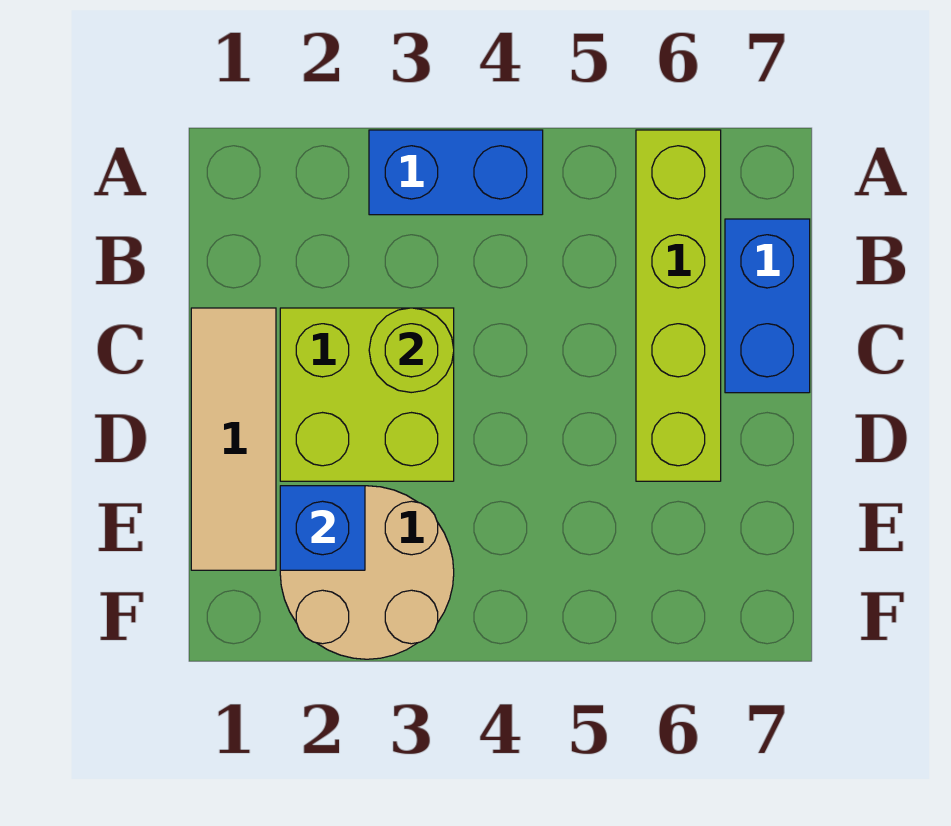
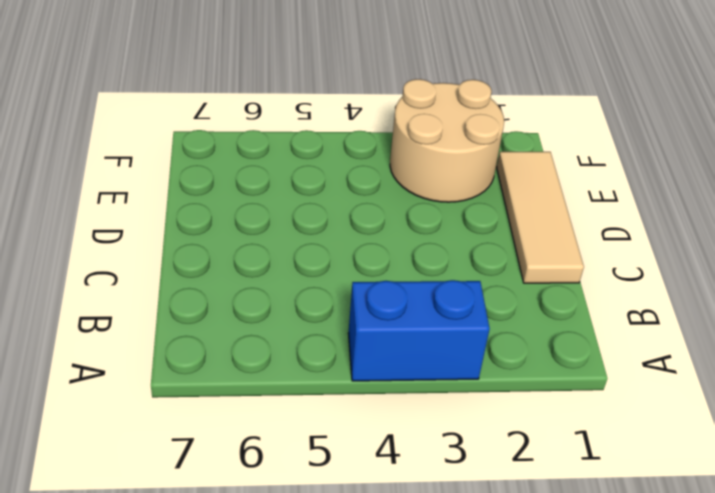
none -> lime 1x4 brick [636,130,721,481]
none -> blue 1x2 brick [725,219,810,393]

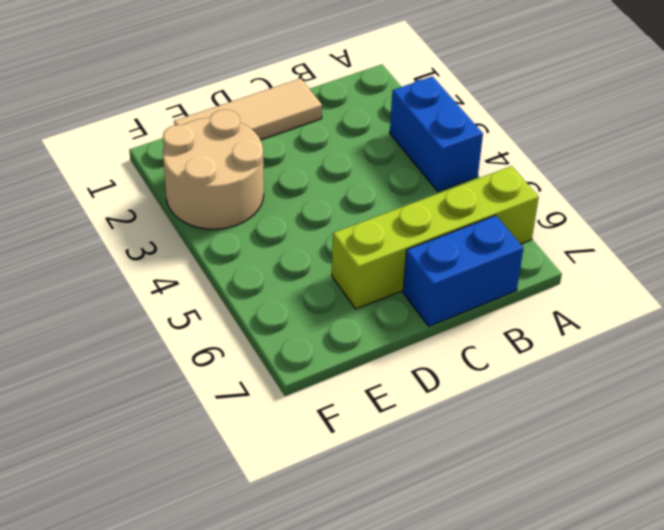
none -> lime 2x2 brick [280,308,454,481]
none -> lime 1x1 round brick [369,308,454,393]

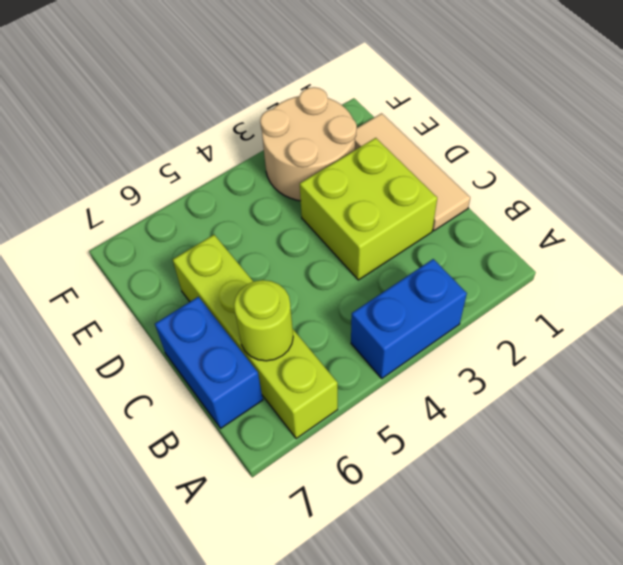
lime 1x1 round brick [234,280,293,361] -> lime 1x1 round brick moved to [369,308,454,393]
none -> blue 1x1 brick [280,486,365,570]

